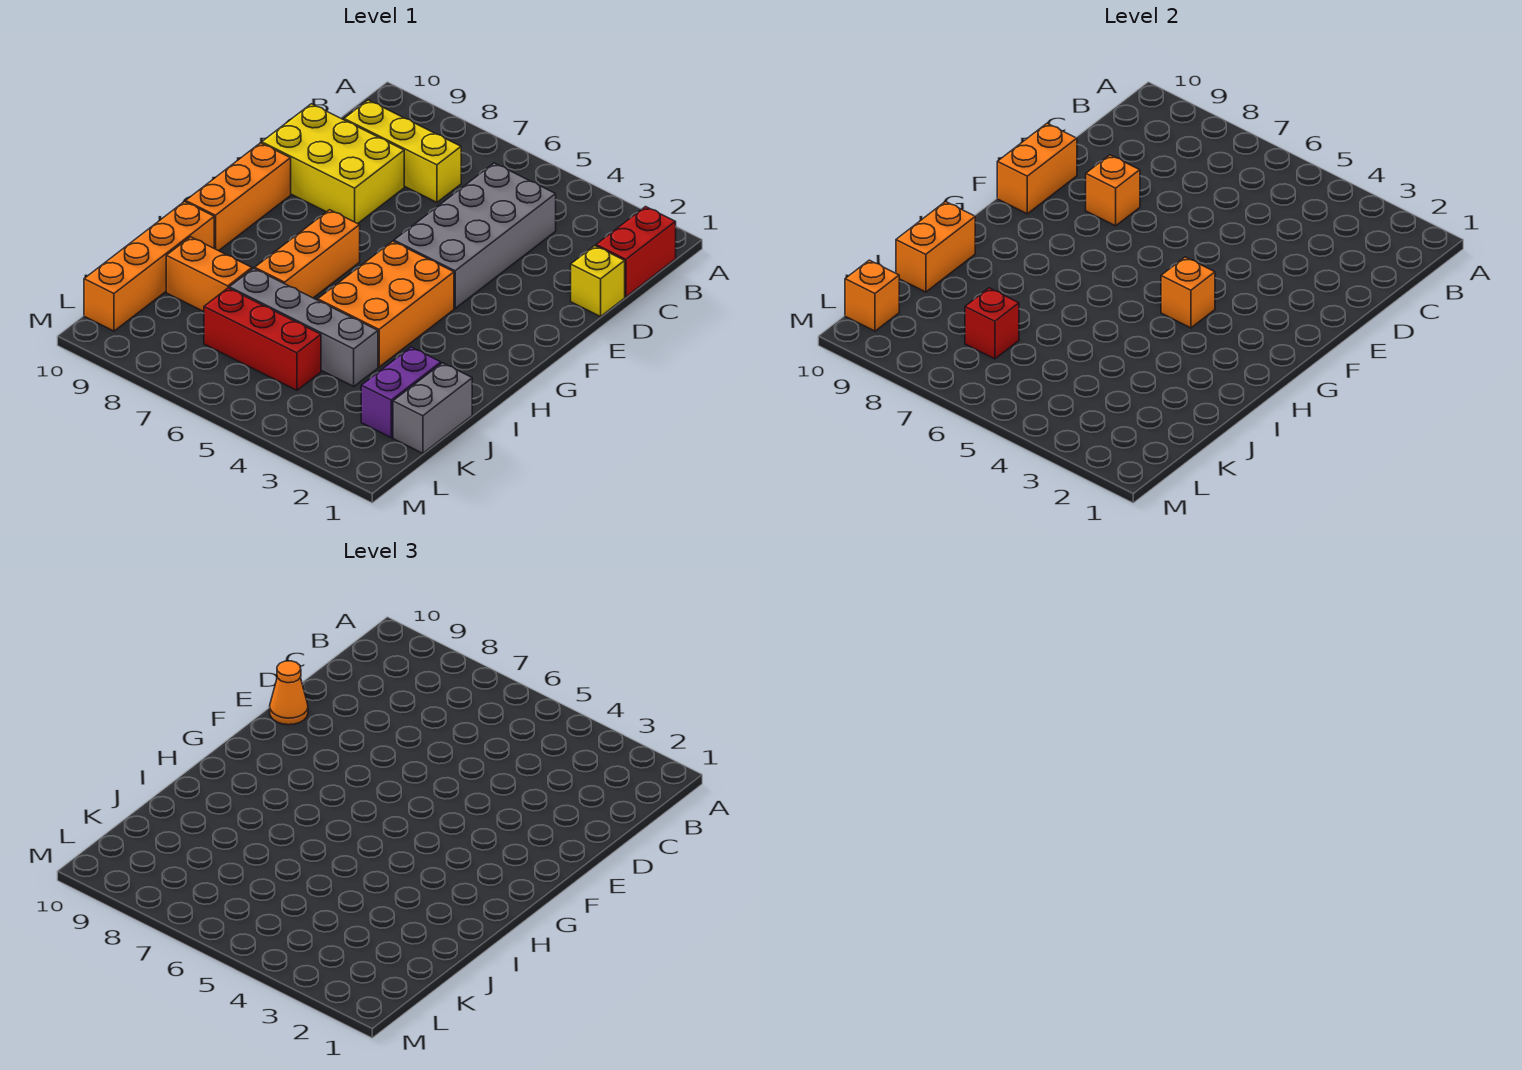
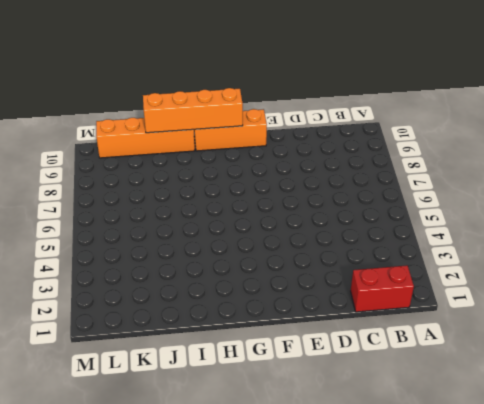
orange 1x4 brick [143,88,243,133] -> orange 1x2 brick [896,202,975,292]
none -> grey 2x4 brick [394,163,556,308]
none -> yellow 1x3 brick [344,100,461,202]
none -> yellow 1x1 brick [571,246,625,317]

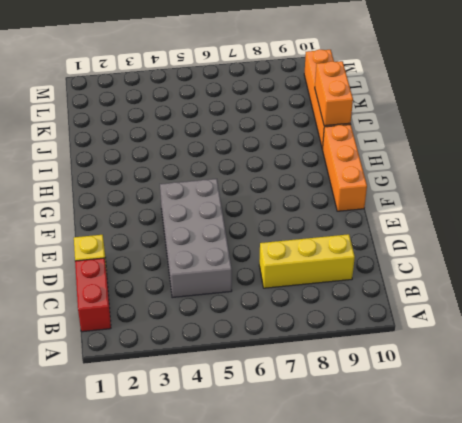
none -> yellow 2x3 brick [262,104,404,224]
none -> orange 2x3 brick [318,241,454,367]
none -> orange 1x3 brick [255,210,360,298]

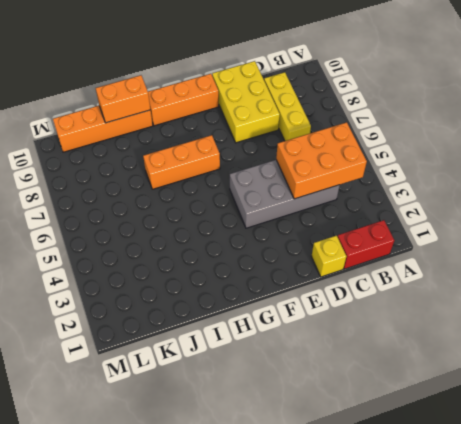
orange 2x3 brick [276,122,367,199] -> orange 2x3 brick moved to [318,241,454,367]
none -> grey 1x2 brick [393,363,472,453]
none -> purple 1x2 brick [361,347,441,438]
none -> grey 1x4 brick [229,268,378,386]

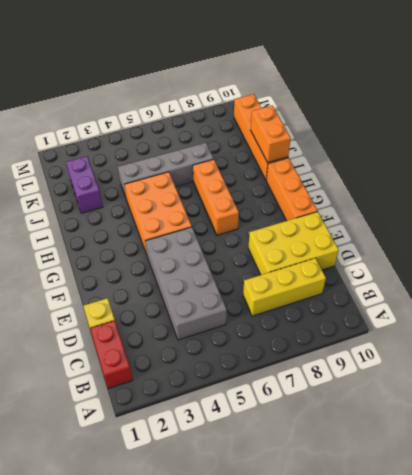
none -> grey 1x2 brick [393,363,472,453]
none -> orange 1x2 brick [166,237,252,312]
none -> red 1x3 brick [204,288,321,390]

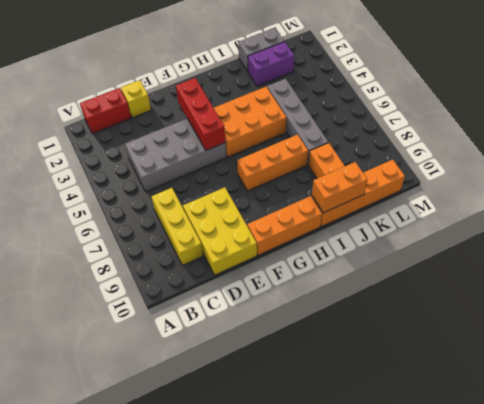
red 1x3 brick [176,78,225,150] -> red 1x3 brick moved to [204,288,321,390]
none -> orange 1x1 brick [1086,155,1140,226]
none -> orange 1x2 brick [997,123,1077,214]
none -> orange 1x1 brick [1161,257,1215,328]

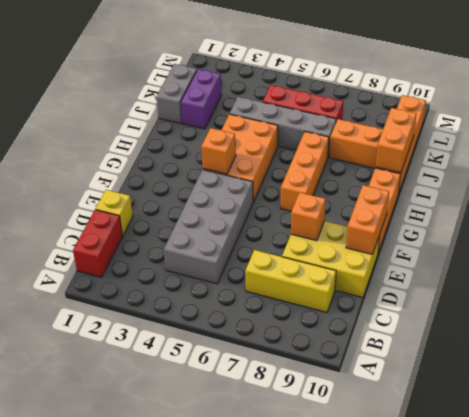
none -> red 1x1 brick [965,288,1019,359]
none -> orange 1x1 brick [845,260,899,331]
none -> orange 1x1 cone [270,661,308,725]

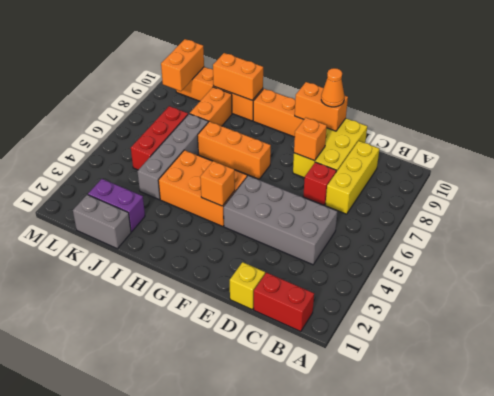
red 1x1 brick [303,162,336,205] -> red 1x1 brick moved to [965,288,1019,359]
orange 1x2 brick [161,39,204,91] -> orange 1x1 brick [845,260,899,331]

